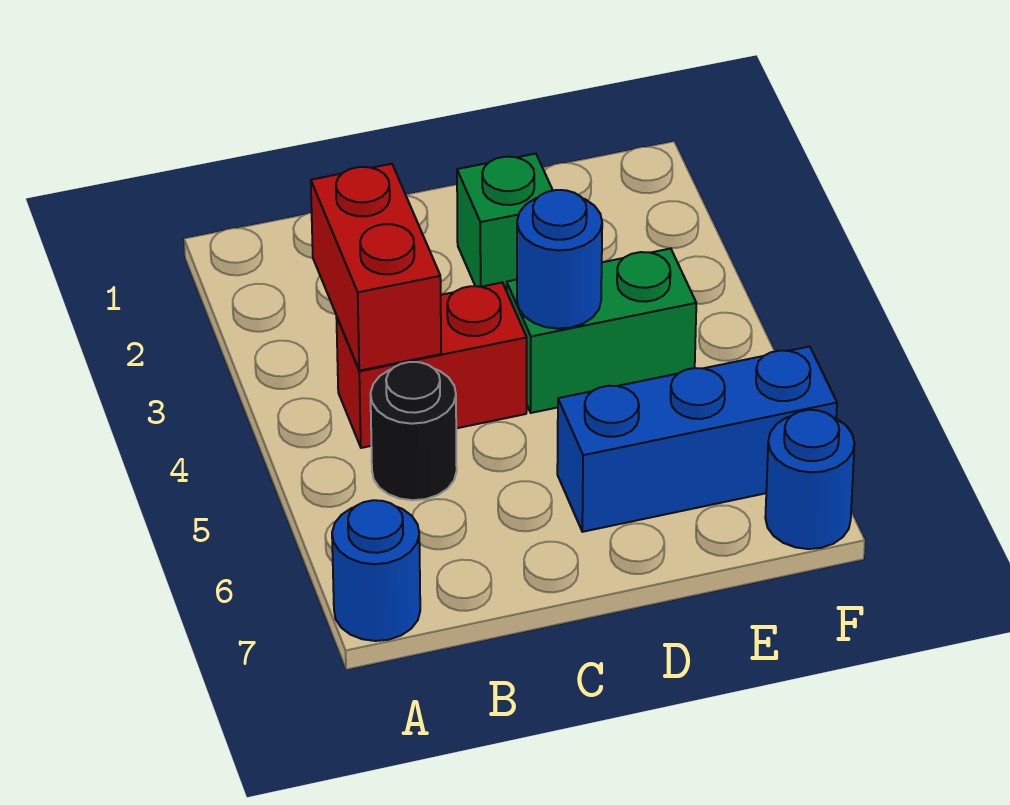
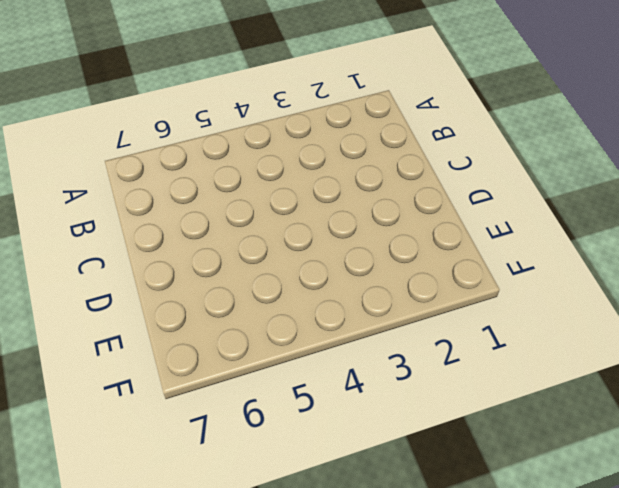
none -> blue 1x1 round brick [332,500,420,641]
none -> red 1x2 brick [336,283,527,448]

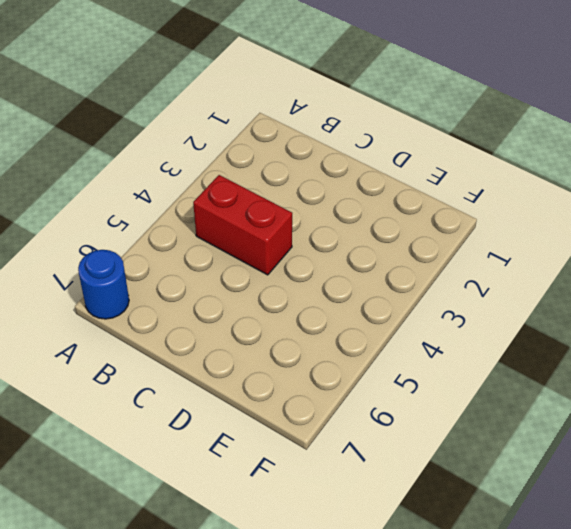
none -> black 1x1 round brick [371,362,457,500]
none -> green 1x1 brick [457,154,553,291]

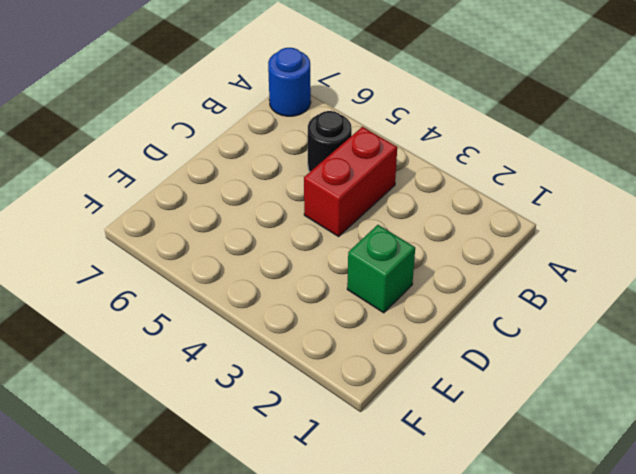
none -> green 1x2 brick [507,249,696,413]
none -> blue 1x3 brick [557,346,837,532]

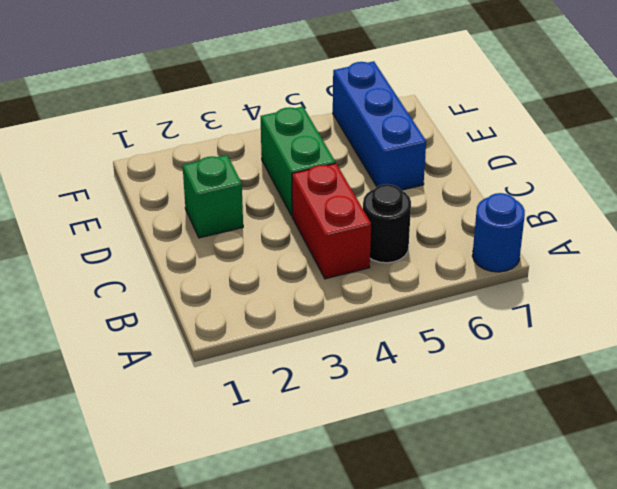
none -> blue 1x1 round brick [765,410,854,549]
none -> red 1x2 brick [311,164,441,371]

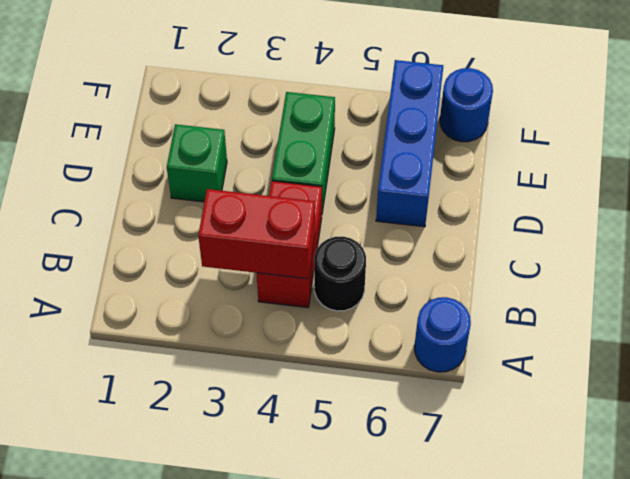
none -> blue 1x1 round brick [517,190,602,329]

